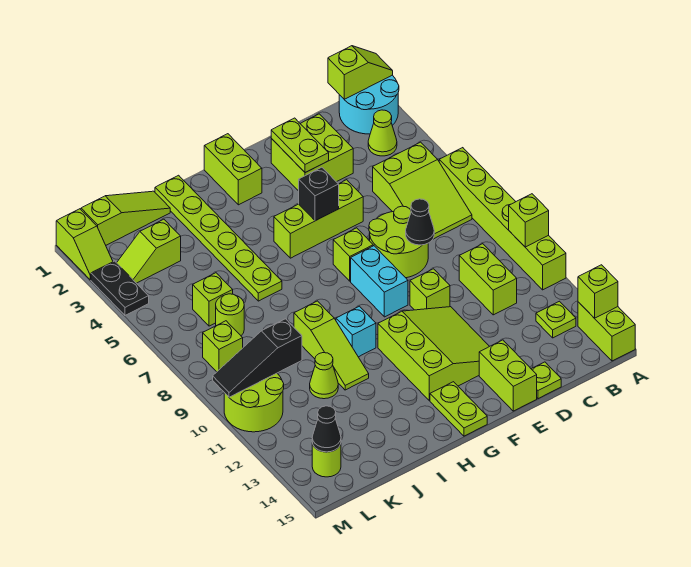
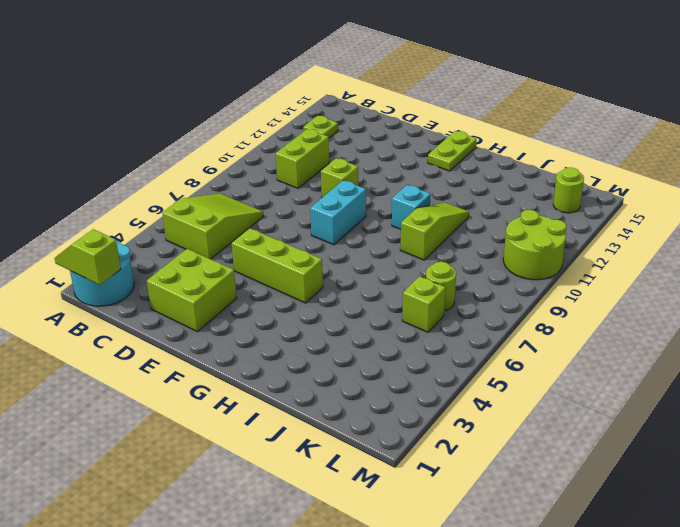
none -> lime 1x6 brick [439,148,566,290]
none -> lime 1x2 brick [578,302,635,361]
none -> lime 1x1 cone [368,110,397,156]
none -> lime 2x2 round brick [369,206,428,278]

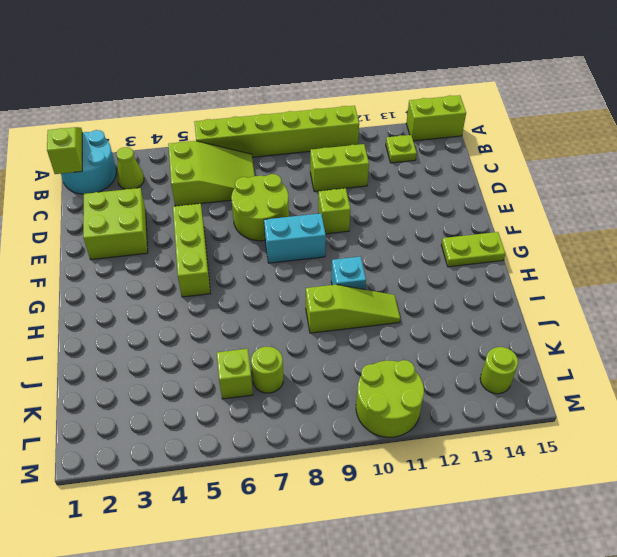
none -> lime 1x1 plate [532,362,561,399]
none -> lime 3x3 slope [378,307,489,400]
none -> lime 1x2 brick [479,340,537,411]
none -> lime 1x1 brick [333,228,373,281]

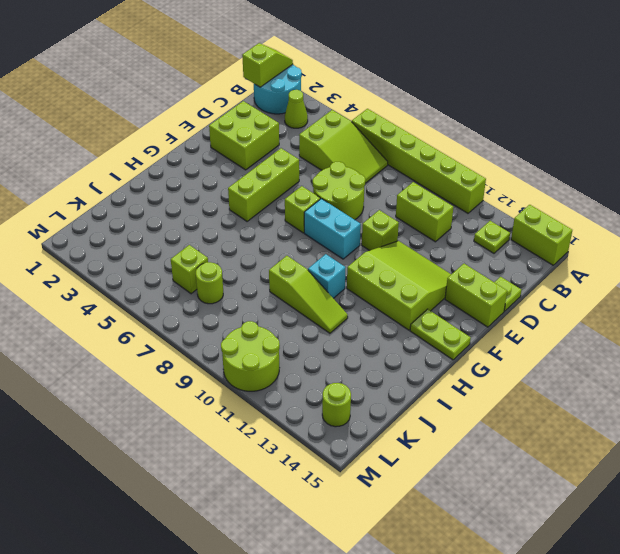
none -> lime 1x2 brick [204,134,262,205]
none -> lime 1x6 plate [155,175,282,301]
none -> lime 1x3 slope [81,191,170,245]
none -> lime 1x1 cone [310,353,338,399]

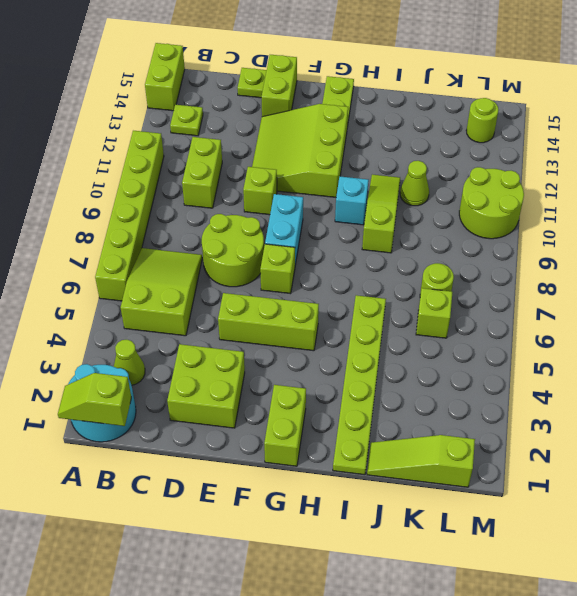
none -> lime 1x2 slope [117,219,181,283]
none -> lime 1x1 brick [203,321,243,372]
none -> lime 1x2 slope [56,209,113,280]
none -> black 1x2 plate [91,261,149,315]

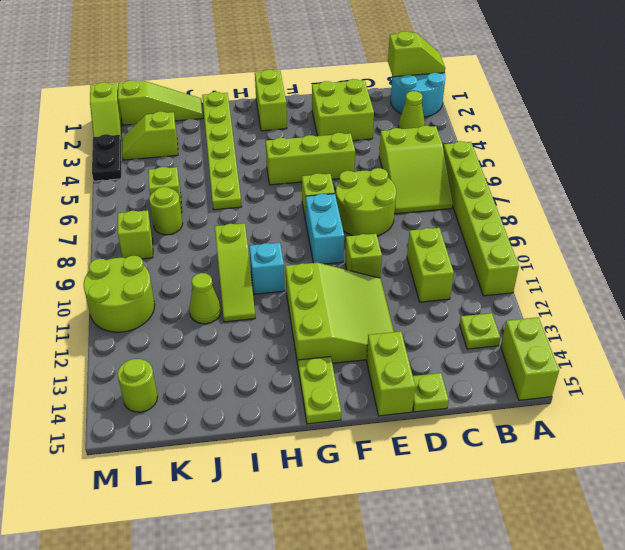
none -> lime 1x1 brick [509,194,549,247]
none -> lime 1x1 brick [578,265,618,318]
none -> black 1x1 cone [406,199,434,245]
none -> lime 1x2 plate [271,118,329,173]

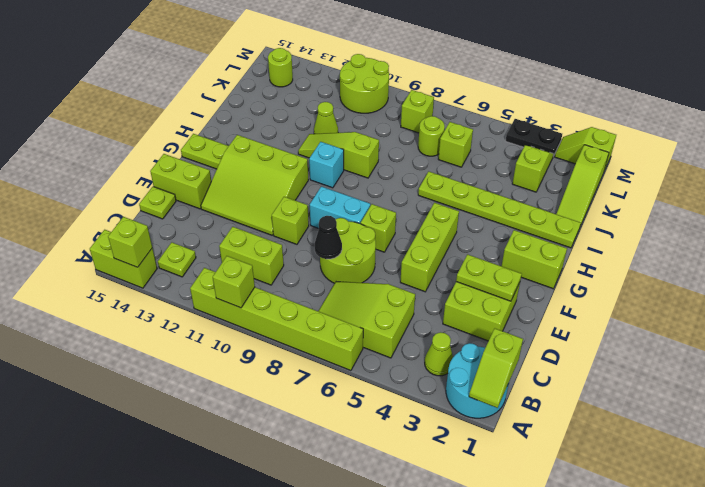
none -> black 1x1 brick [299,167,339,221]
none -> black 1x3 slope [213,319,302,397]
none -> black 1x1 cone [312,406,341,452]

